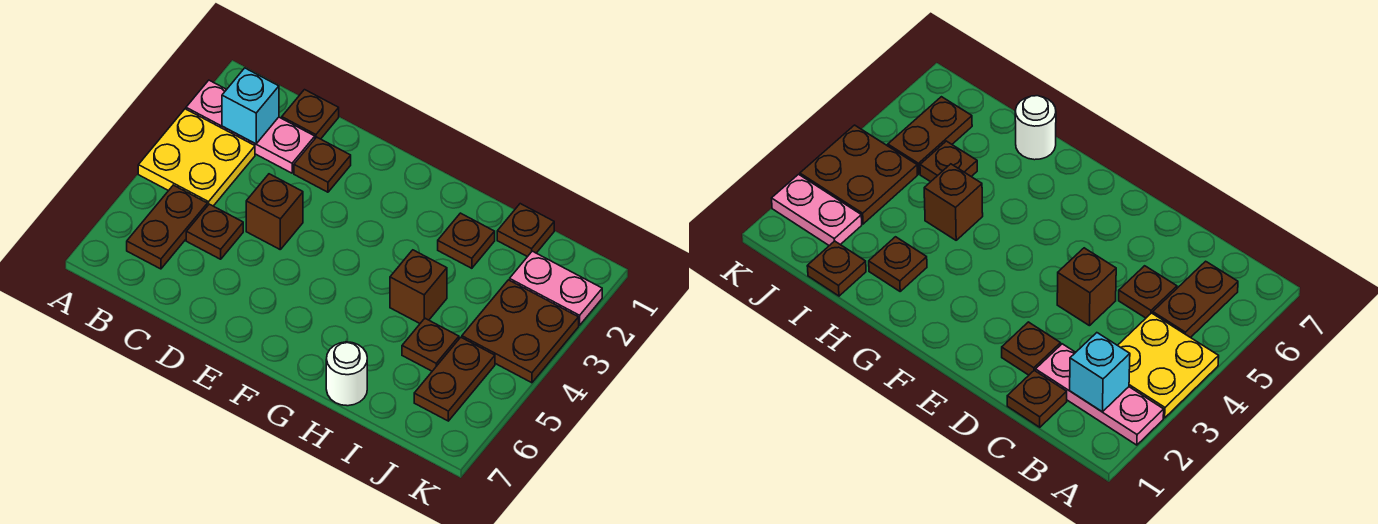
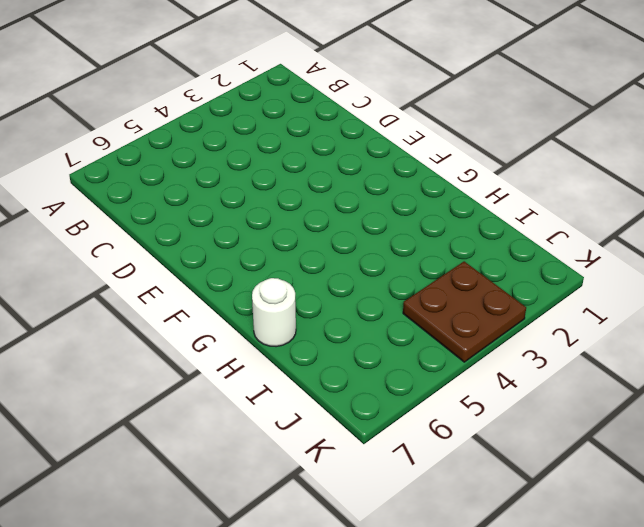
none -> pink 1x3 plate [186,80,315,173]
none -> yellow 2x2 plate [138,109,255,206]
none -> brown 1x2 plate [127,185,207,269]

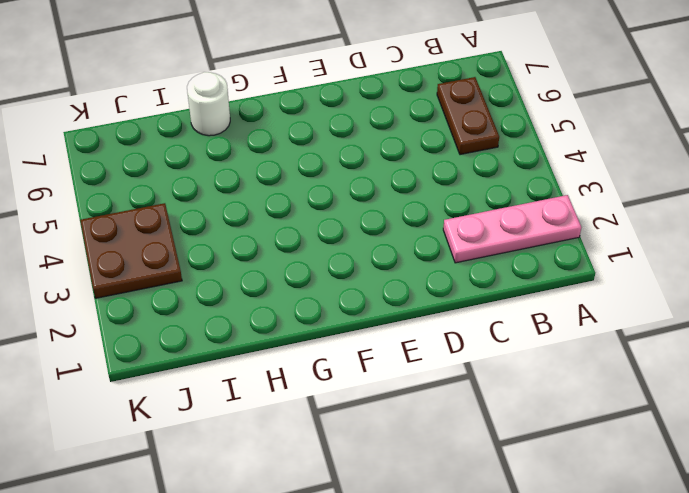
none -> yellow 2x2 plate [138,109,255,206]
none -> brown 1x1 plate [282,90,339,139]
none -> brown 1x1 plate [186,204,243,259]

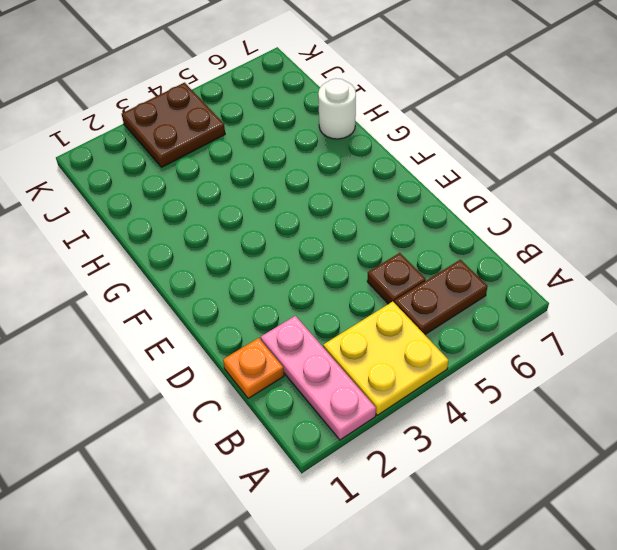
orange 1x1 plate [223,338,284,399] -> brown 1x1 plate [282,90,339,139]
none -> brown 1x1 plate [294,137,351,192]
none -> brown 1x1 brick [246,174,303,249]
none -> brown 1x1 plate [438,213,495,268]

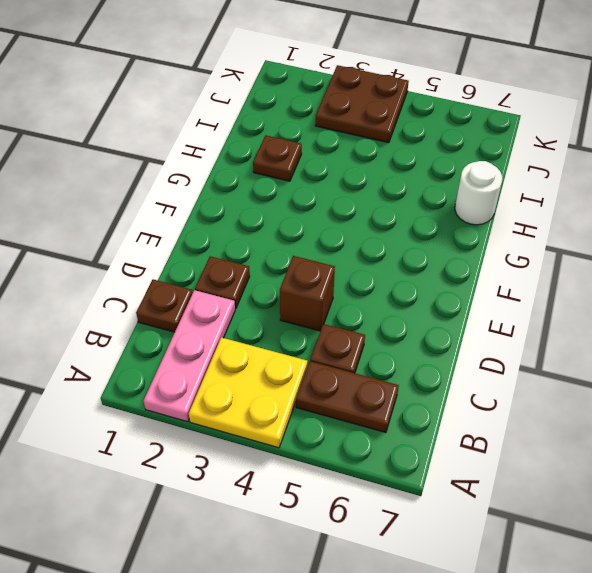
none -> brown 1x1 brick [390,250,447,323]
none -> brown 1x1 plate [497,204,554,257]
none -> brown 1x1 plate [402,318,459,371]

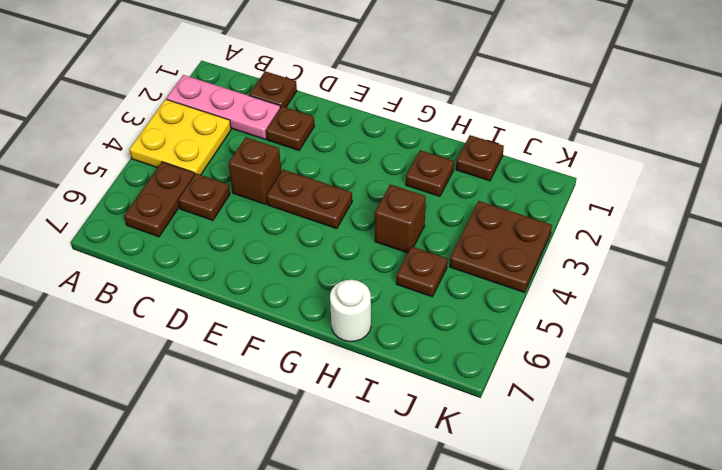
brown 1x2 plate [267,170,352,229] -> brown 1x2 plate turned to [414,337,495,421]
none -> pink 1x2 plate [510,251,602,325]
none -> cyan 1x1 brick [222,68,279,144]

